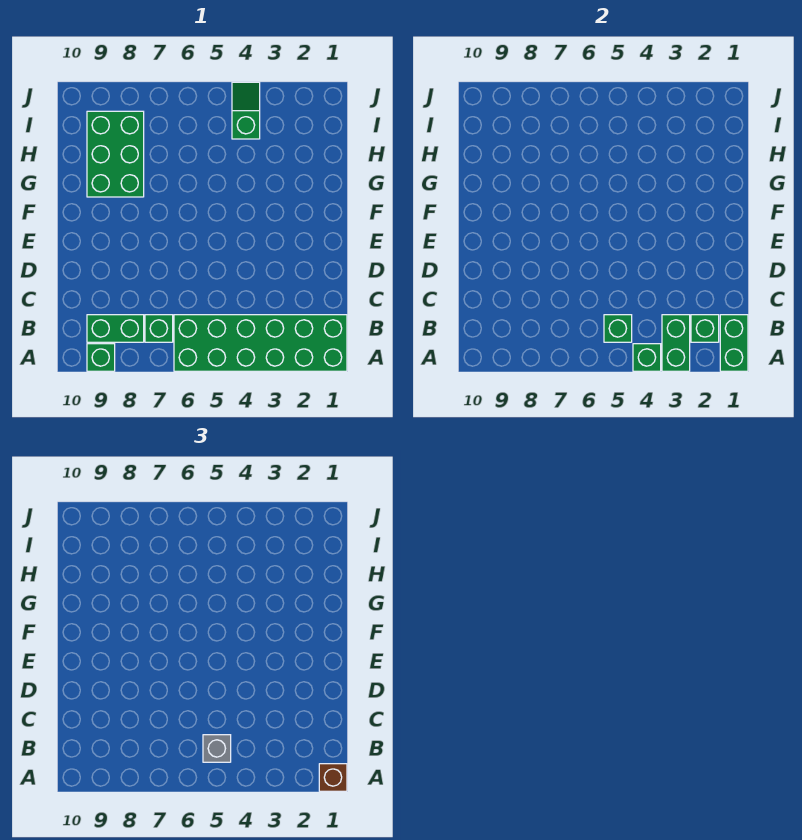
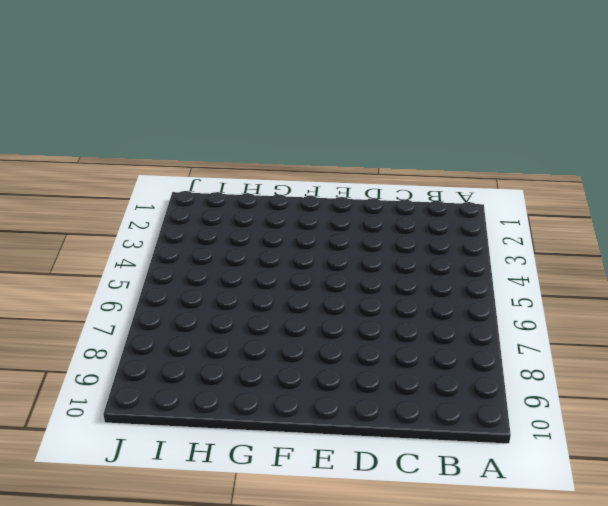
none -> green 2x6 brick [174,315,347,371]
none -> green 1x1 brick [87,344,115,371]
none -> green 1x1 brick [145,315,173,342]

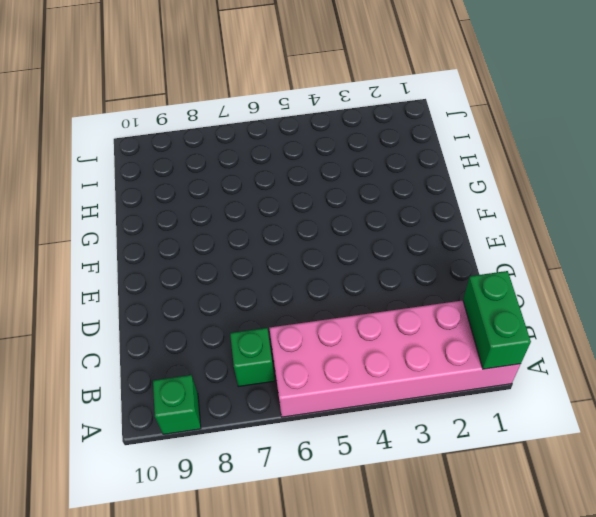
pink 2x6 brick [269,300,521,417] -> green 2x6 brick [174,315,347,371]
none -> green 1x2 brick [87,315,144,342]
none -> green 2x3 brick [87,111,144,197]
none -> green 1x2 slope [232,82,260,139]

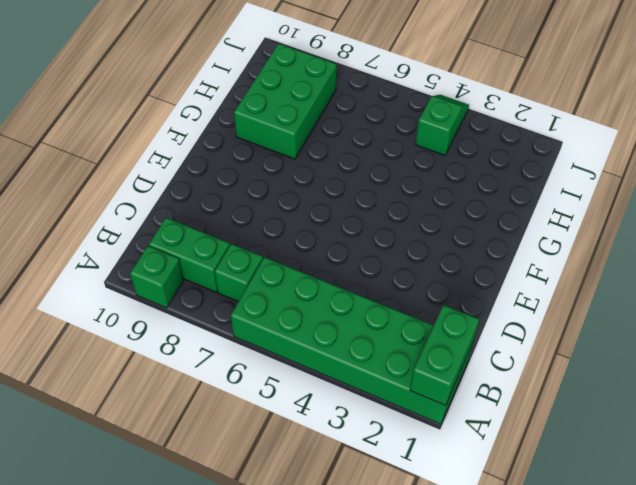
none -> green 1x2 brick [662,315,690,371]
none -> green 1x1 brick [633,344,661,371]
none -> green 1x1 brick [691,315,719,342]

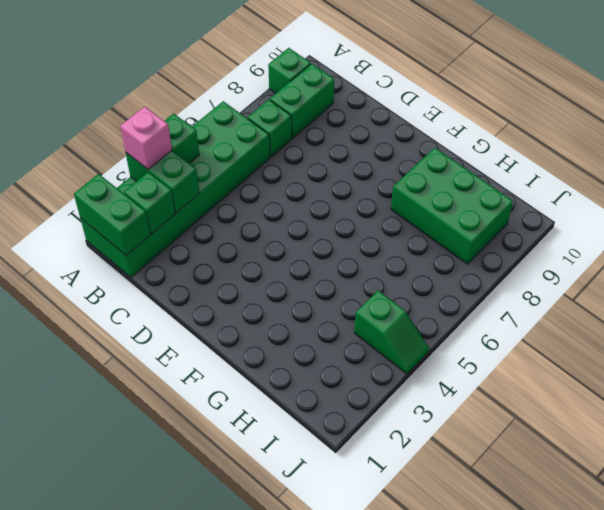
pink 1x1 brick [120,107,172,169] -> none
none -> green 1x1 brick [604,315,632,342]
none -> brown 1x1 brick [319,764,347,791]
none -> grey 1x1 brick [203,735,231,762]

